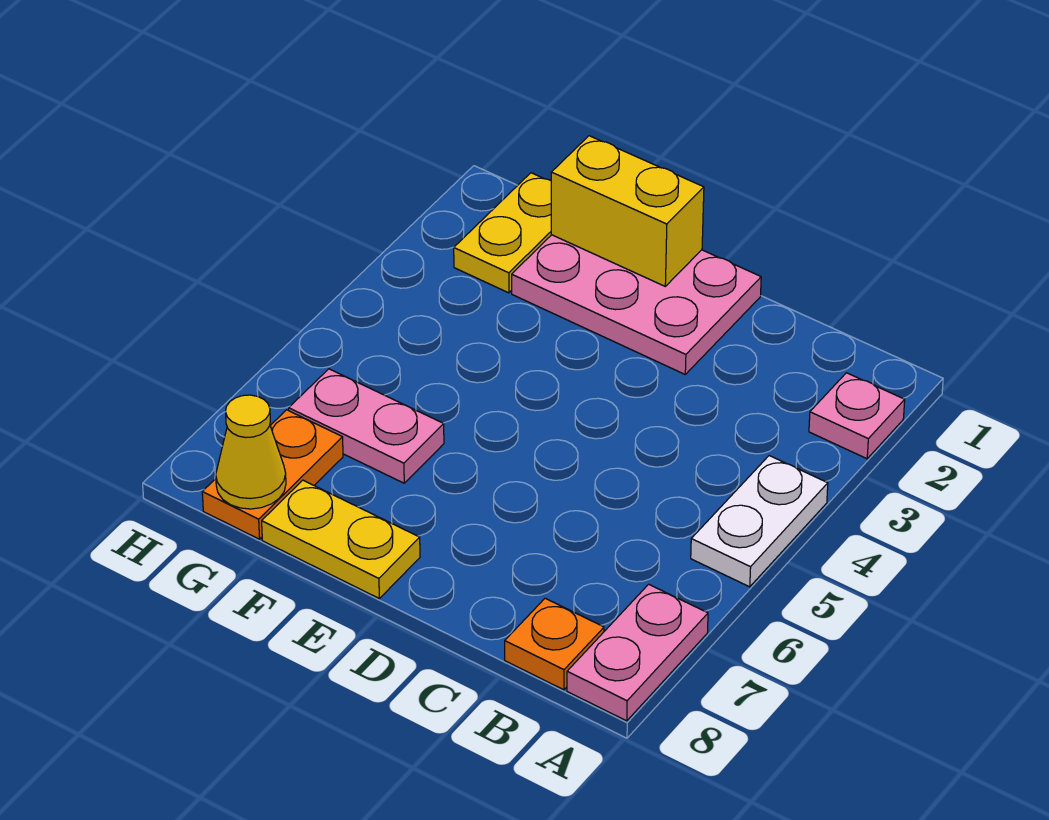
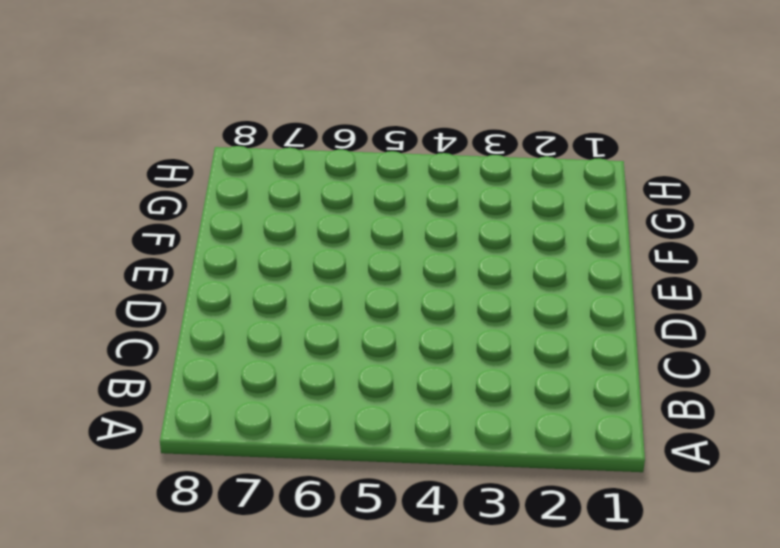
none -> pink 1x1 plate [809,373,905,459]
none -> white 1x2 plate [691,456,828,587]

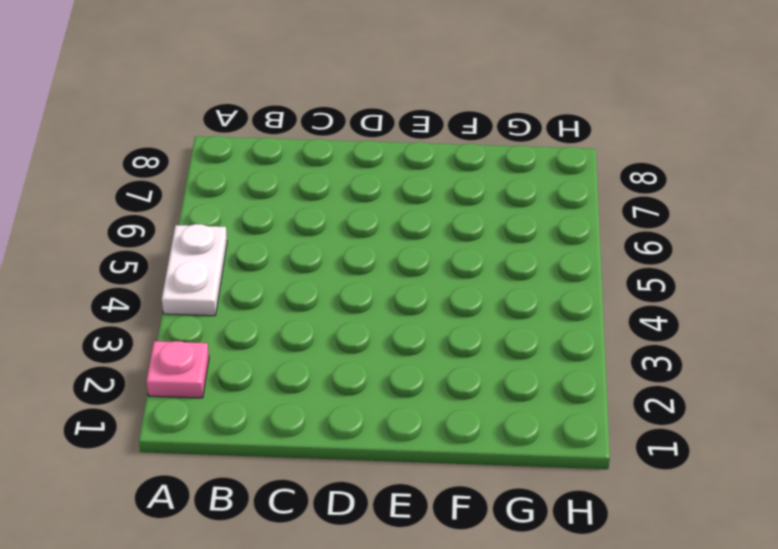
none -> pink 1x2 plate [567,584,708,721]
none -> orange 1x1 plate [505,598,604,690]

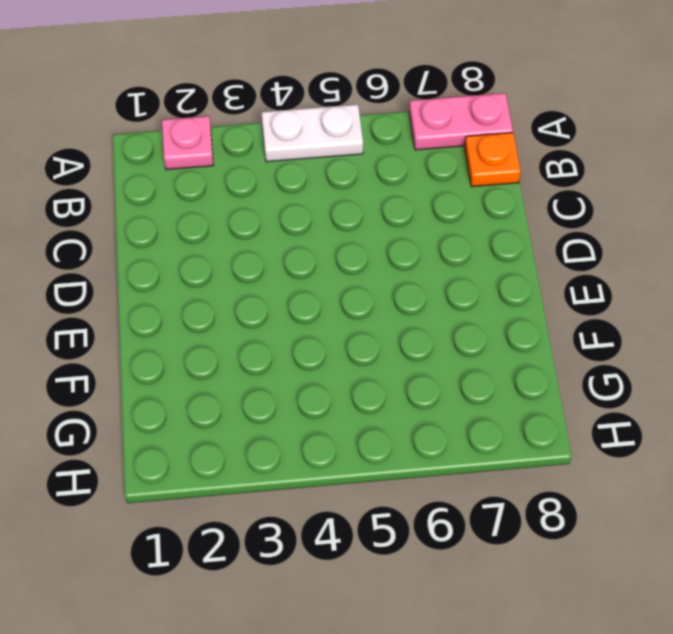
none -> pink 2x3 plate [512,235,761,374]
none -> yellow 1x2 plate [262,480,420,598]

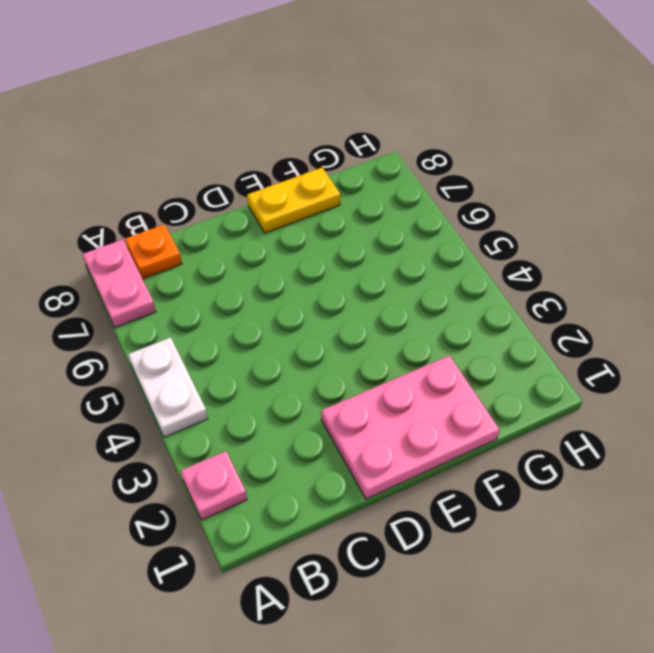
none -> pink 1x2 plate [289,369,444,483]
none -> yellow 1x2 plate [454,173,551,293]

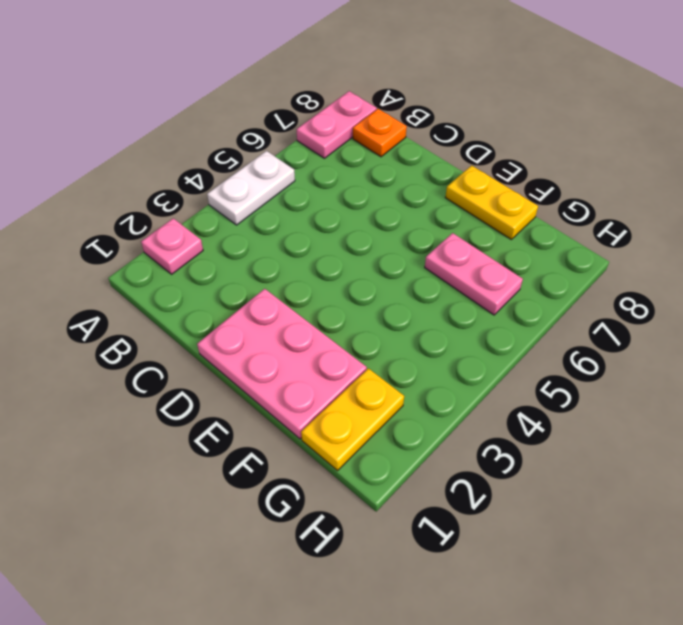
none -> orange 1x2 plate [202,410,343,539]
none -> yellow 1x2 brick [551,136,704,286]

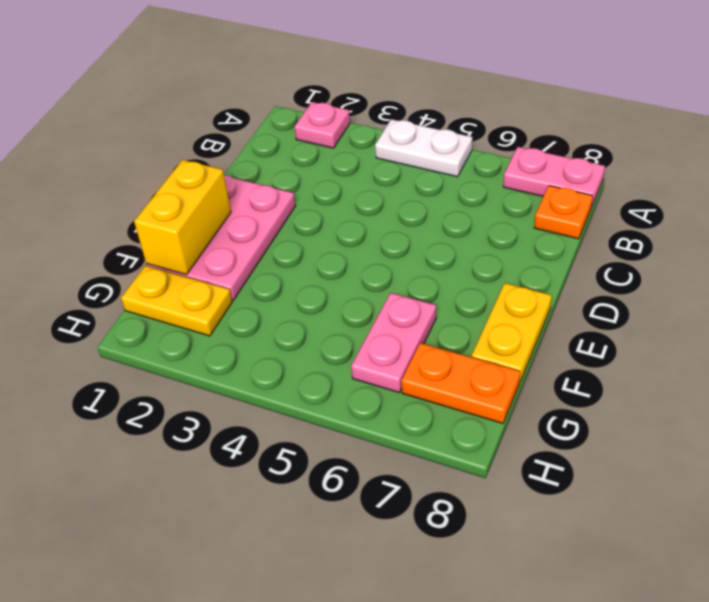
none -> yellow 1x1 cone [216,395,286,509]

